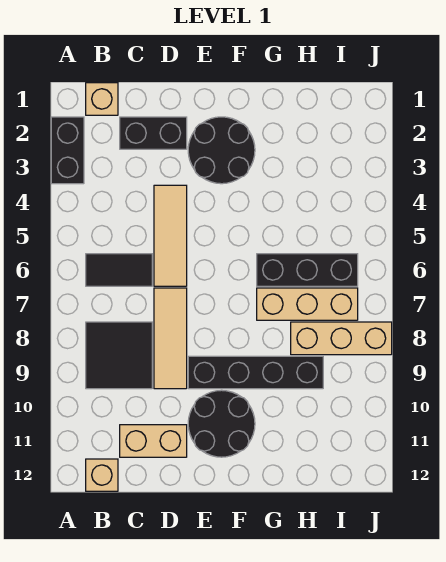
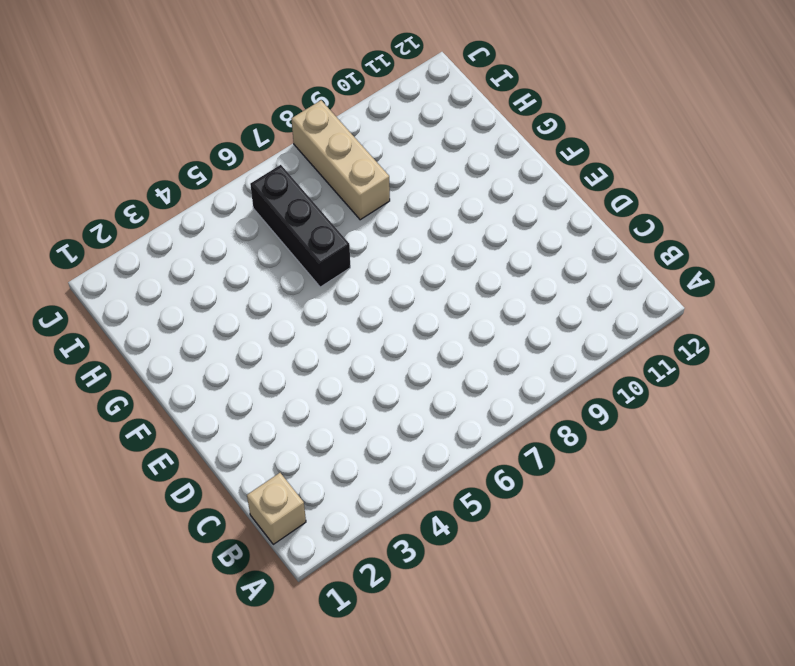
none -> black 1x2 brick [51,117,84,184]
none -> black 1x2 tile [86,254,152,286]
none -> black 2x2 tile [86,322,152,389]

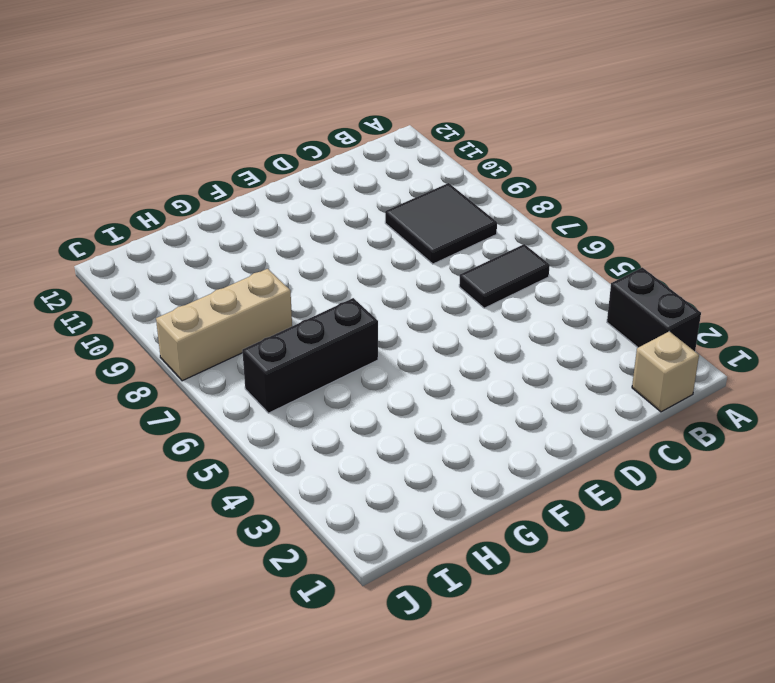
none -> tan 1x1 brick [86,459,118,491]
none -> black 1x2 brick [120,117,187,149]
none -> tan 1x2 brick [120,425,187,457]

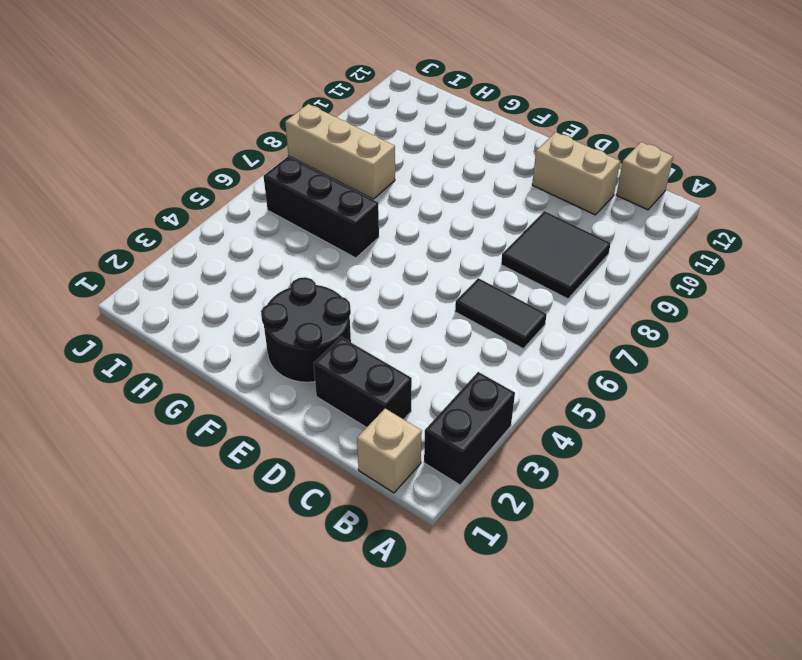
none -> tan 1x3 tile [154,185,187,286]
none -> tan 1x3 tile [154,288,187,389]
none -> black 1x4 brick [188,356,323,389]

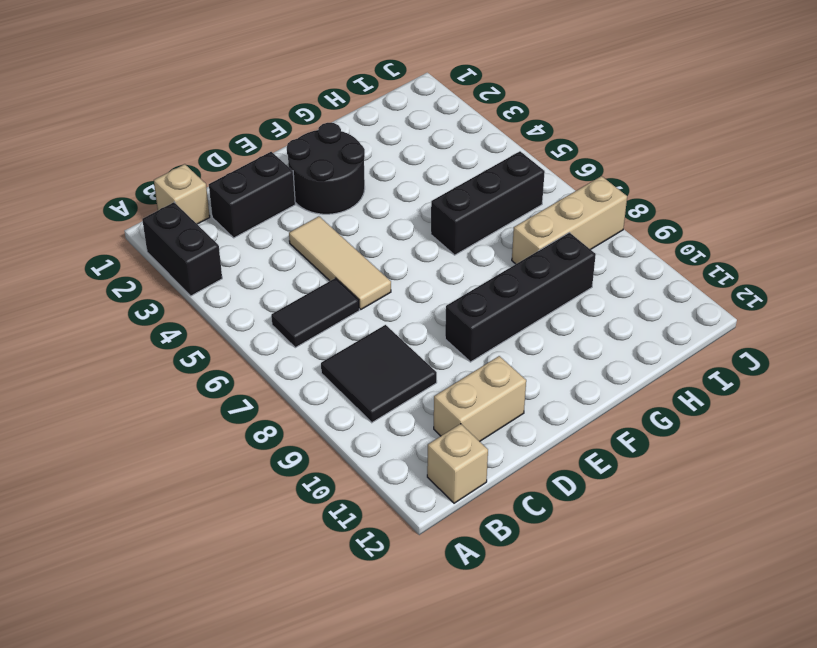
none -> tan 1x3 tile [154,288,187,389]
none -> black 2x2 round brick [188,390,255,457]
none -> tan 1x3 brick [257,288,358,320]

